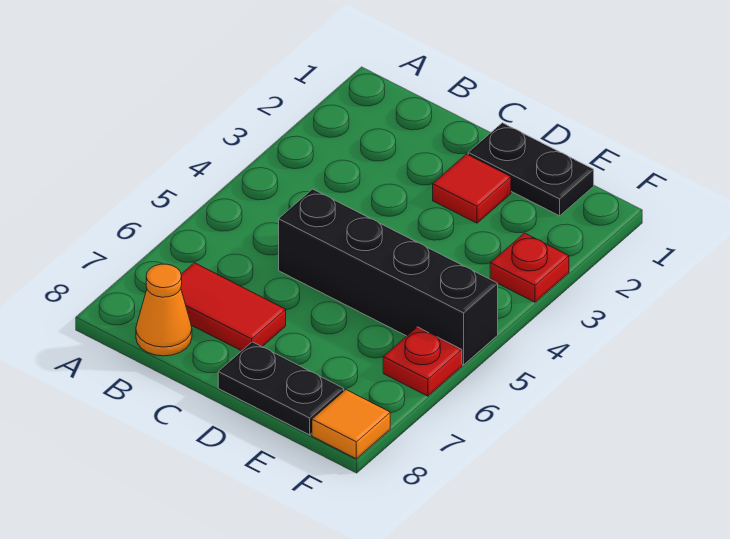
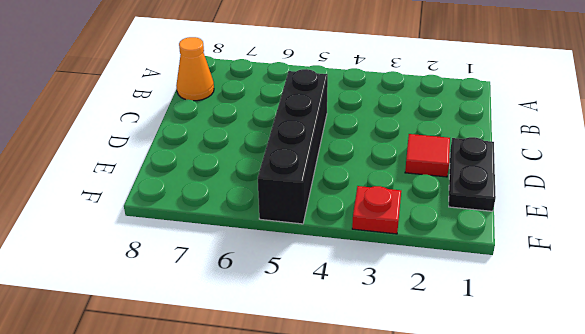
none -> red 1x2 tile [181,263,286,351]
none -> black 1x2 plate [218,342,344,435]

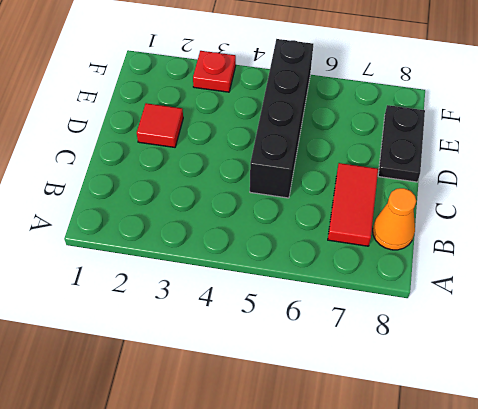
none -> black 1x2 plate [468,123,594,216]
none -> red 1x1 plate [383,327,462,396]

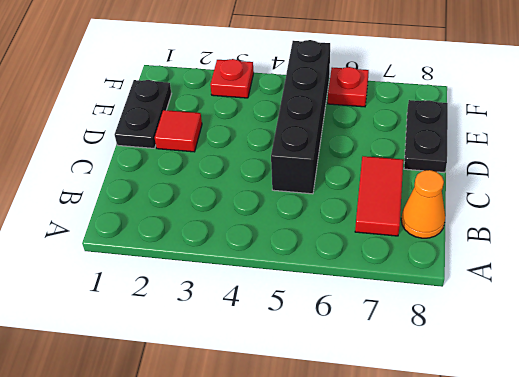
none -> orange 1x1 tile [312,390,390,459]

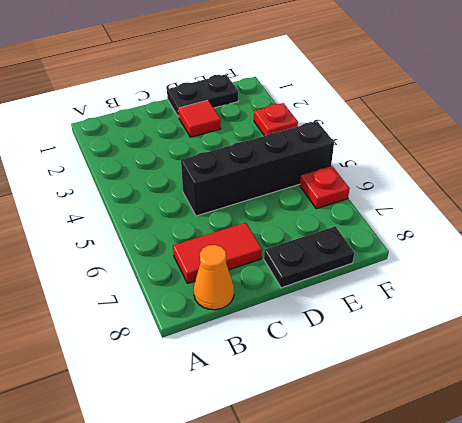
none -> orange 1x1 tile [312,390,390,459]

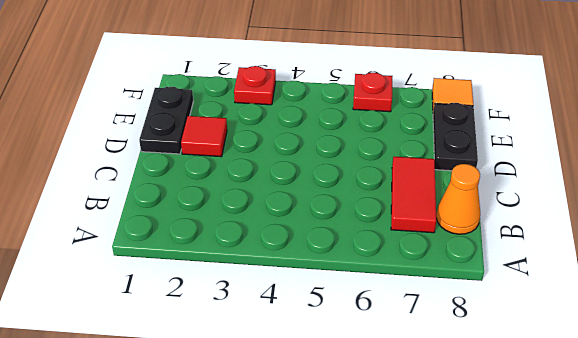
none -> black 1x4 brick [279,189,498,365]

